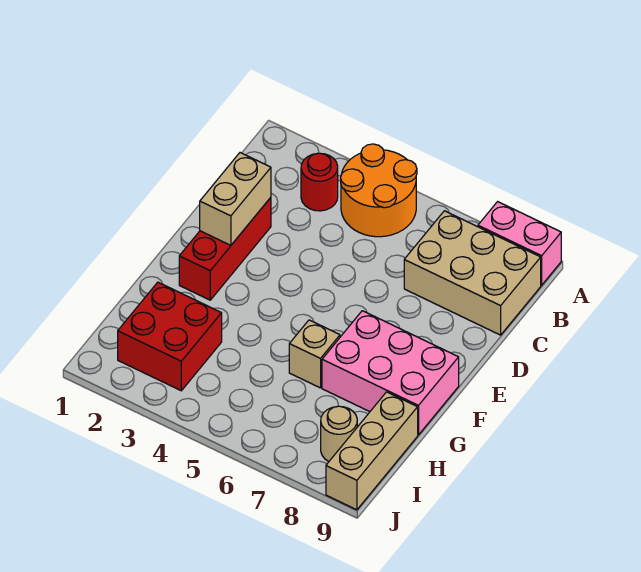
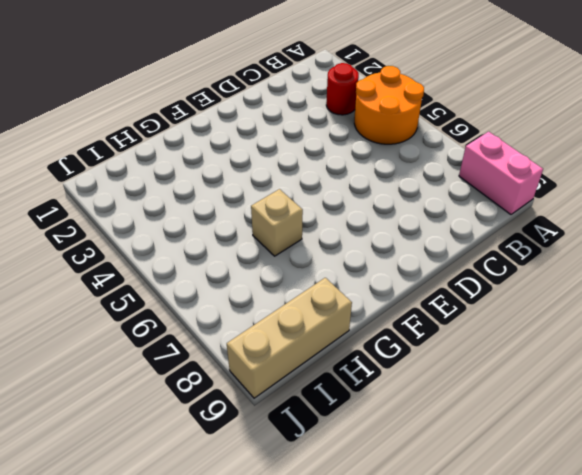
none -> tan 2x3 brick [404,211,541,335]
none -> red 1x3 brick [179,198,271,300]

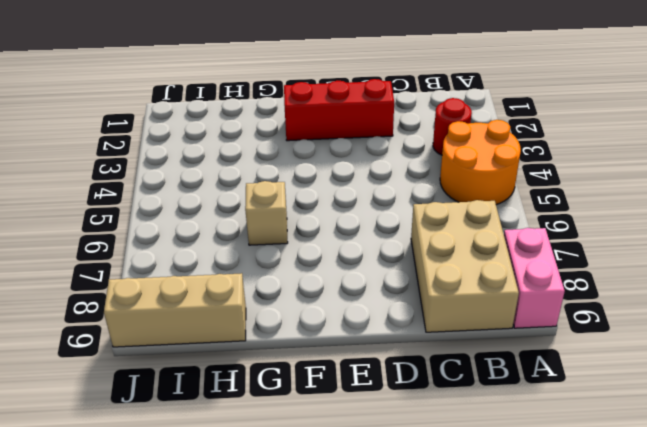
none -> pink 2x3 brick [322,311,459,435]
none -> red 2x2 brick [118,282,222,391]

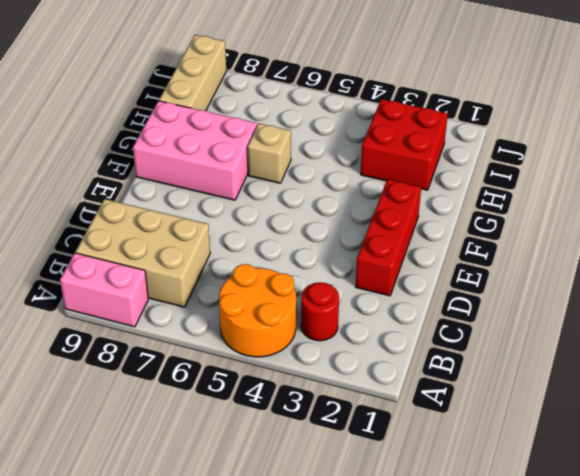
none -> tan 1x1 round brick [321,406,357,461]
none -> tan 1x2 brick [200,153,271,245]

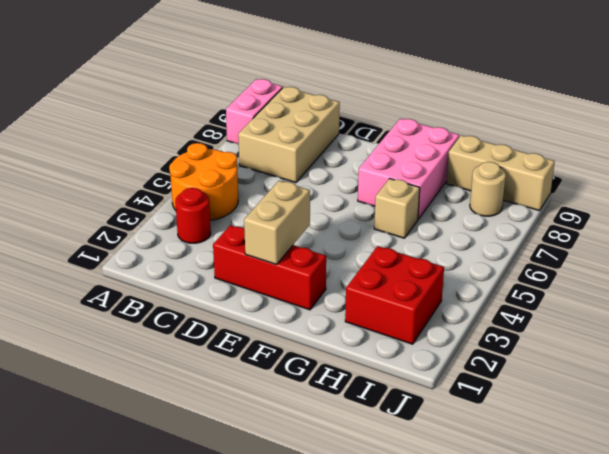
tan 1x2 brick [244,181,310,265] -> tan 1x2 brick turned to [200,153,271,245]

